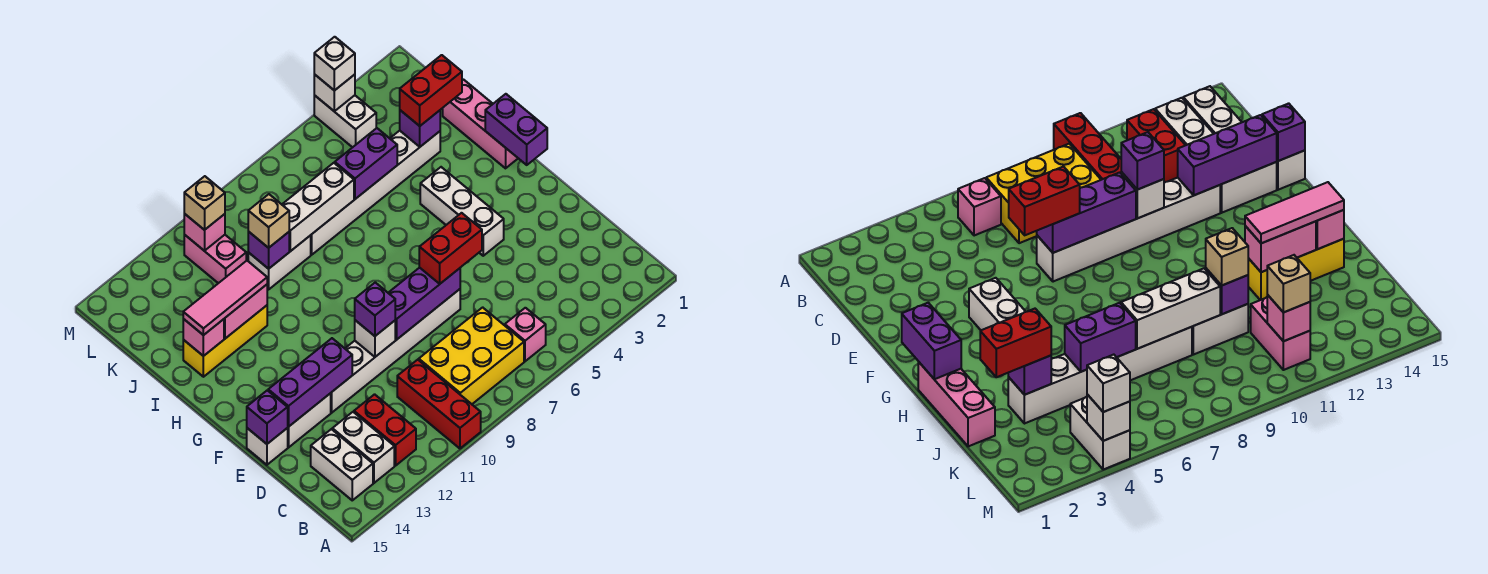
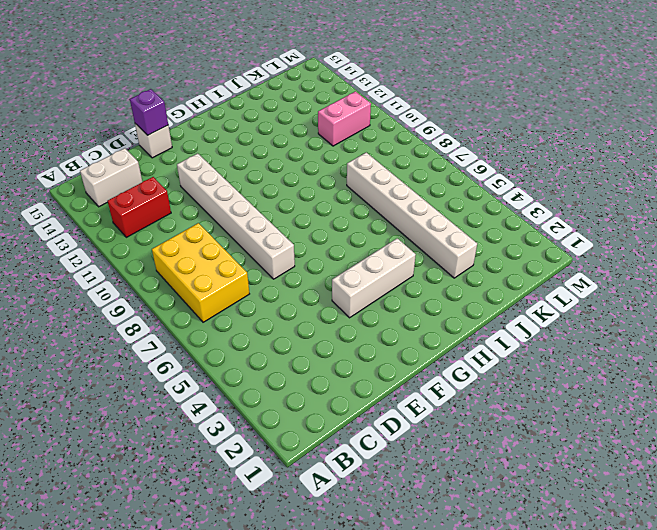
none -> red 1x3 brick [397,360,481,448]
none -> pink 1x1 brick [505,308,546,361]
none -> white 1x2 brick [332,412,394,483]
none -> white 1x2 brick [288,393,331,447]

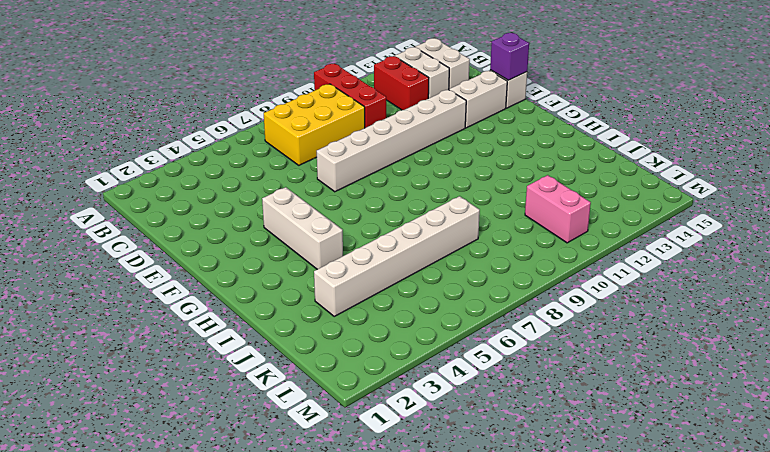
none -> pink 1x1 brick [505,308,546,361]
none -> pink 1x3 brick [443,79,518,168]
none -> yellow 1x3 brick [183,305,267,377]
none -> white 1x2 brick [248,235,311,289]

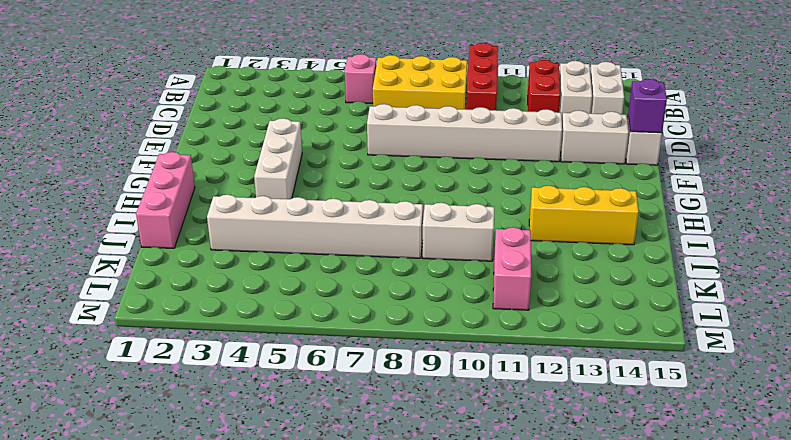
none -> white 1x2 brick [314,95,376,147]
none -> purple 1x3 brick [389,268,460,340]
none -> white 1x1 brick [355,320,395,357]
none -> purple 1x3 brick [268,338,352,427]

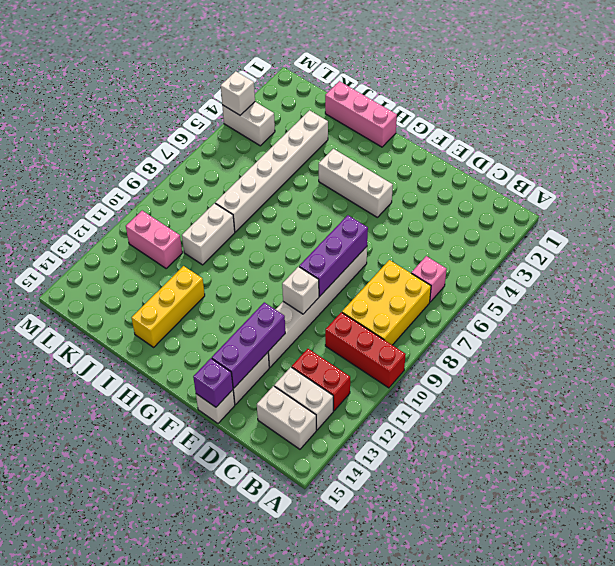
none -> purple 1x2 brick [485,94,547,165]
none -> pink 1x2 brick [224,285,267,339]
none -> pink 1x1 brick [183,319,224,356]
none -> purple 1x1 brick [400,110,440,147]

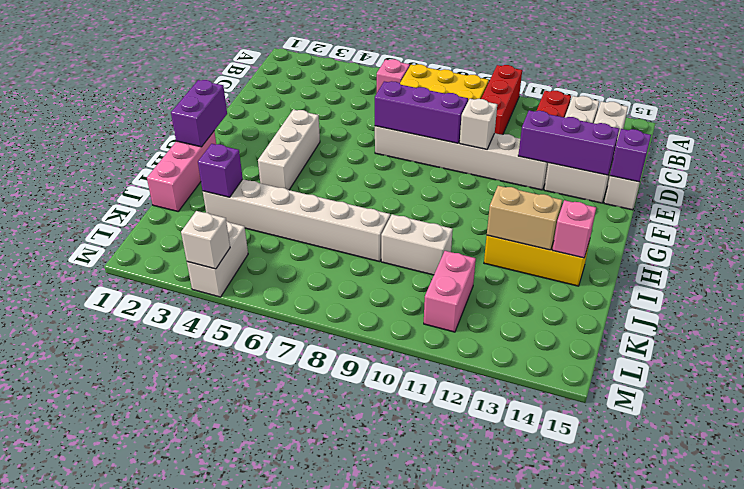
tan 1x2 brick [487,186,562,250] -> pink 1x2 brick [224,285,267,339]
none -> purple 1x2 brick [335,128,397,199]
none -> white 1x3 brick [282,163,354,251]
none -> purple 1x1 brick [248,231,289,269]
none -> pink 1x1 brick [184,214,225,251]

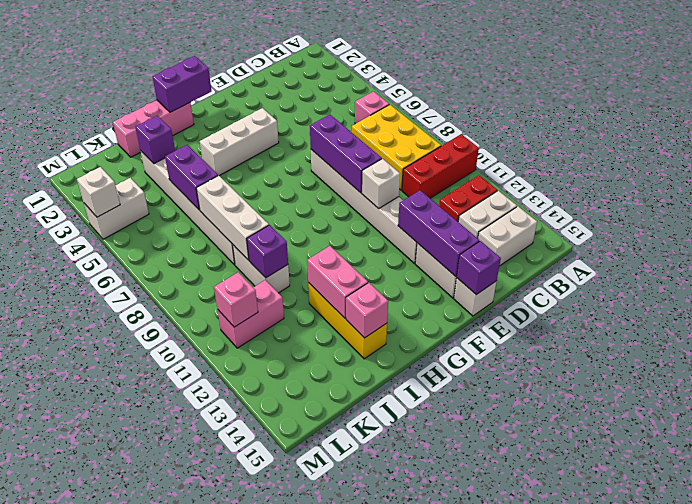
none -> red 1x2 brick [419,213,482,284]
none -> purple 1x1 brick [355,282,395,336]
none -> pink 1x3 tile [183,261,267,335]
none -> red 1x2 brick [400,55,462,126]

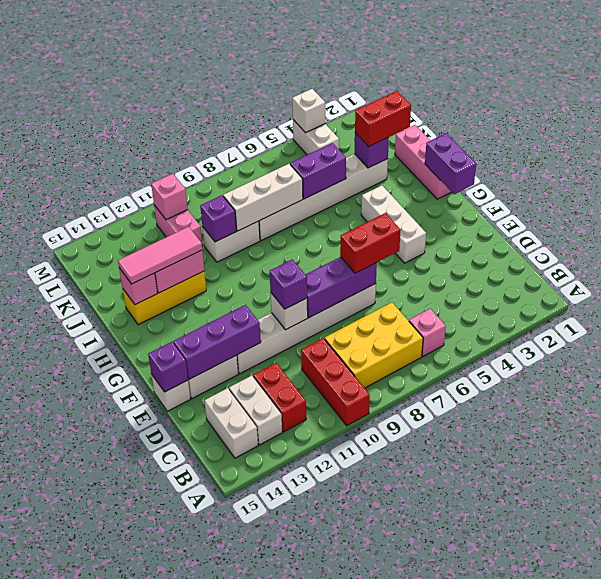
none -> tan 1x1 brick [248,194,289,248]
none -> tan 1x1 brick [184,176,225,230]
none -> white 1x1 brick [314,37,355,91]

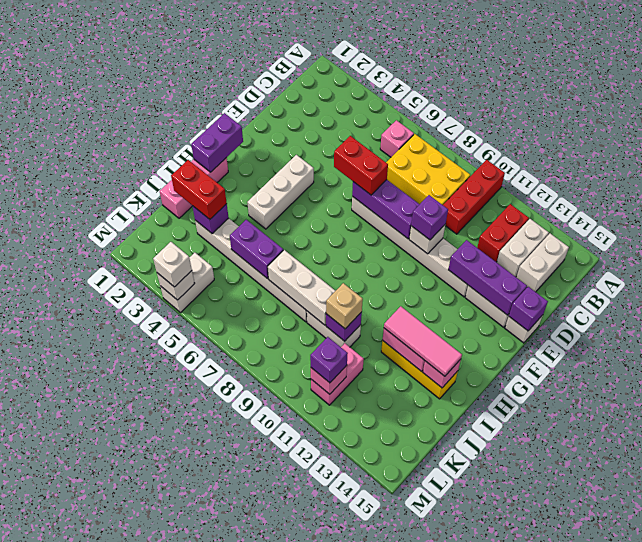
purple 1x1 brick [310,337,348,383] -> tan 1x1 brick [184,176,225,230]

